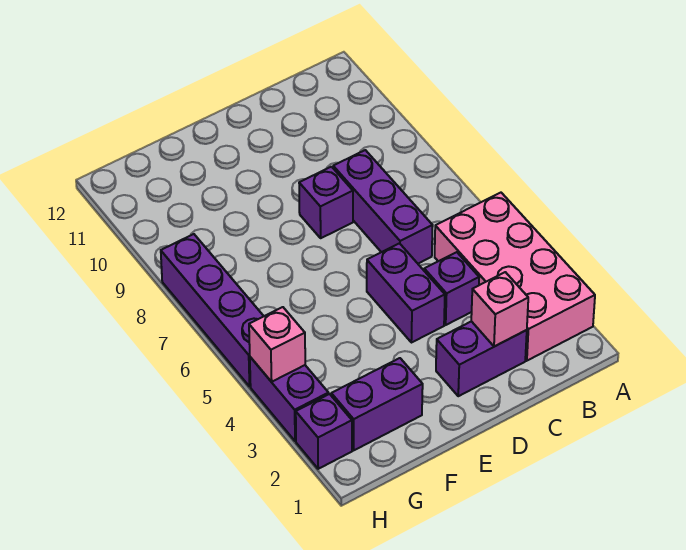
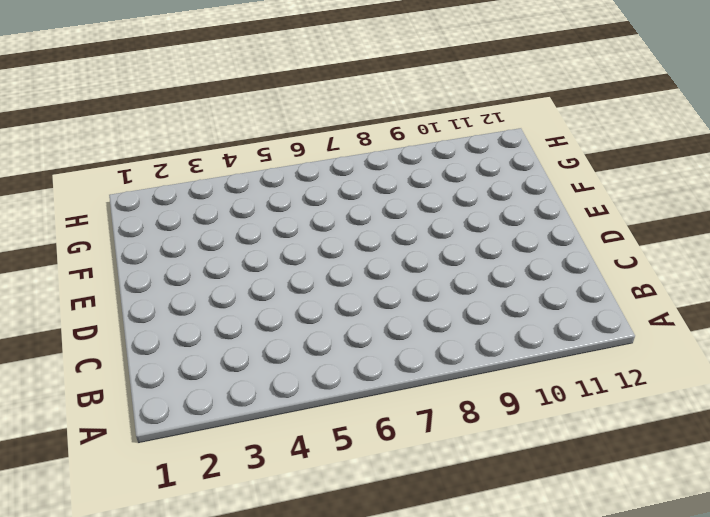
none -> pink 2x4 brick [435,193,595,361]
none -> purple 1x2 brick [436,321,527,396]
none -> purple 1x1 brick [424,252,479,325]

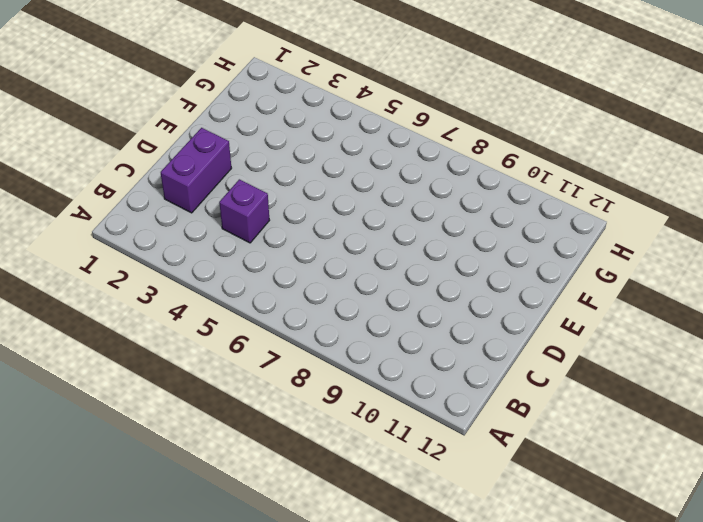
none -> pink 2x4 brick [435,193,595,361]
none -> purple 1x3 brick [333,150,433,264]
none -> purple 1x2 brick [367,243,445,343]

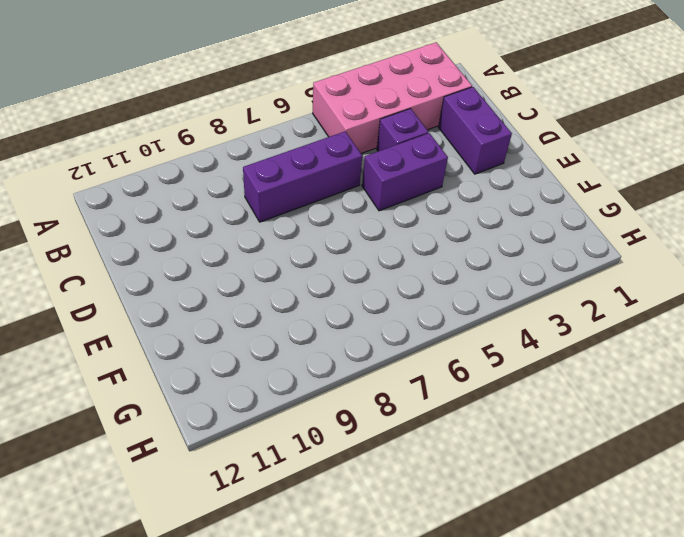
none -> purple 1x1 brick [299,167,353,238]
none -> purple 1x2 brick [331,358,423,450]
none -> purple 1x1 brick [296,394,352,469]

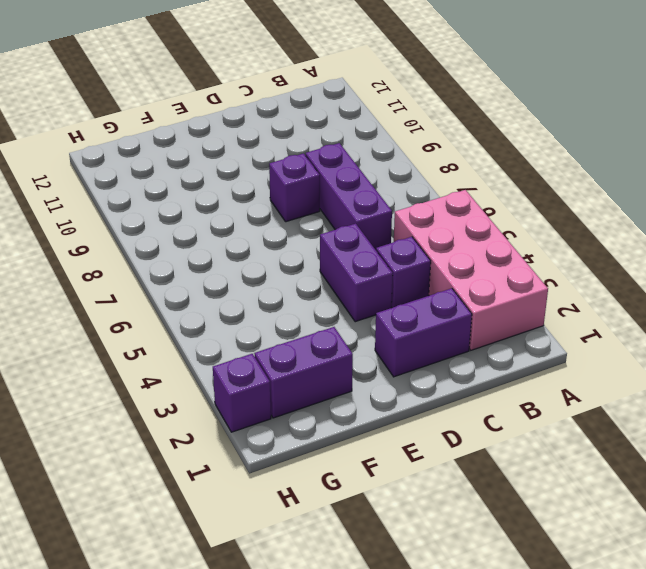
none -> purple 1x2 brick [250,357,329,441]
none -> purple 1x4 brick [161,234,264,386]
none -> pink 1x1 brick [471,272,528,347]

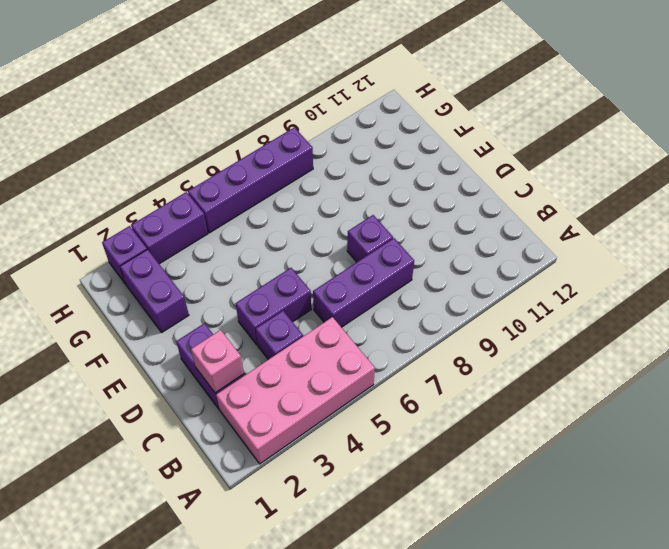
none -> pink 1x1 brick [249,307,305,382]

